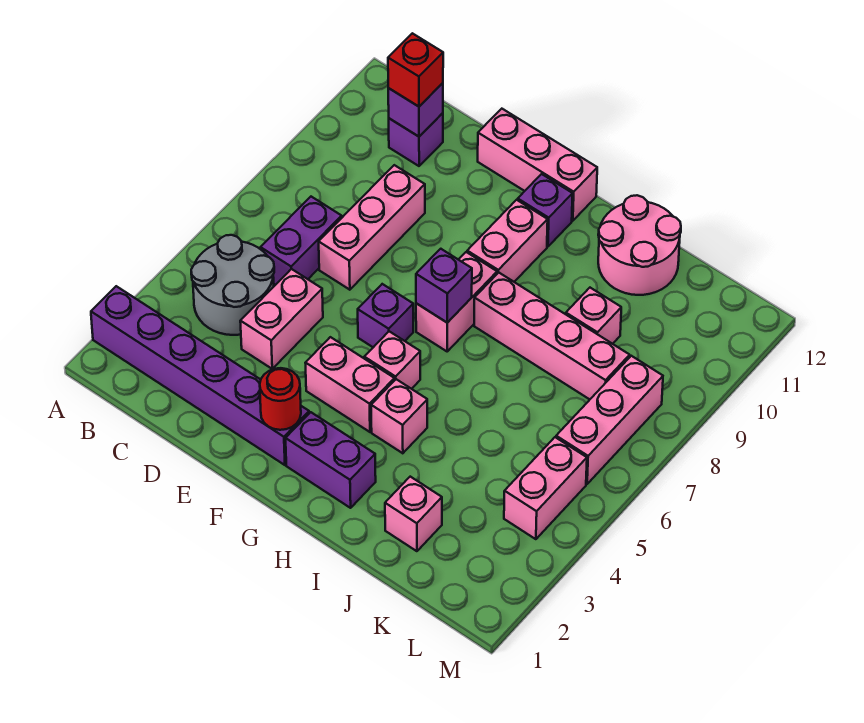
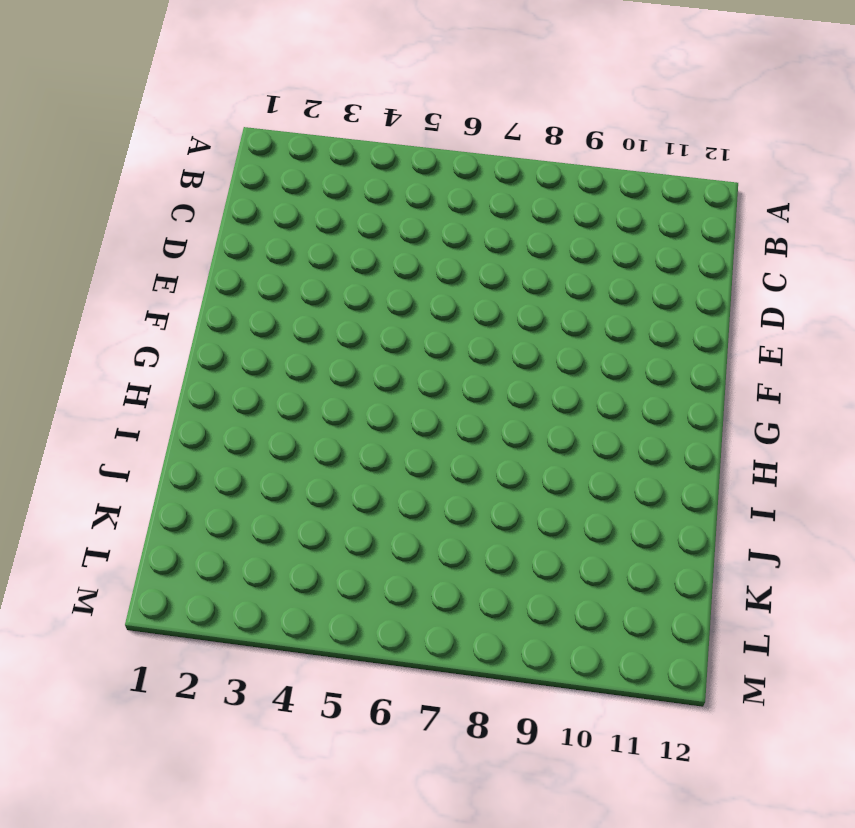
none -> purple 1x6 brick [91,286,309,465]
none -> grey 2x2 round brick [191,235,274,335]
none -> purple 1x2 brick [260,197,342,285]

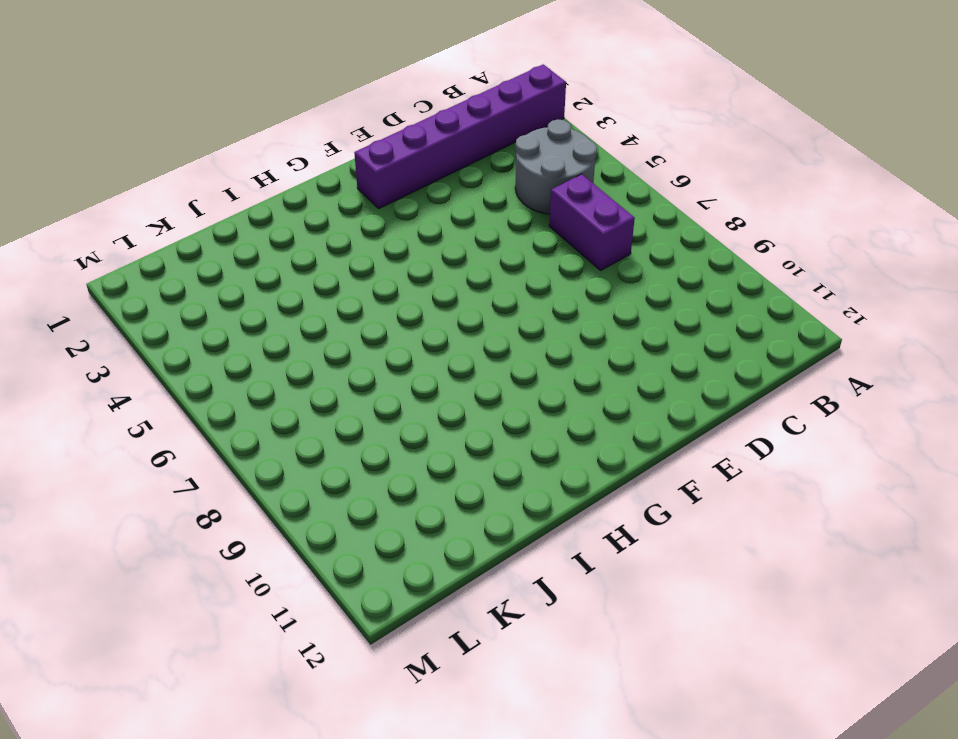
none -> purple 1x1 brick [389,113,443,166]
none -> pink 1x2 brick [240,269,323,369]
none -> pink 1x3 brick [319,165,425,290]

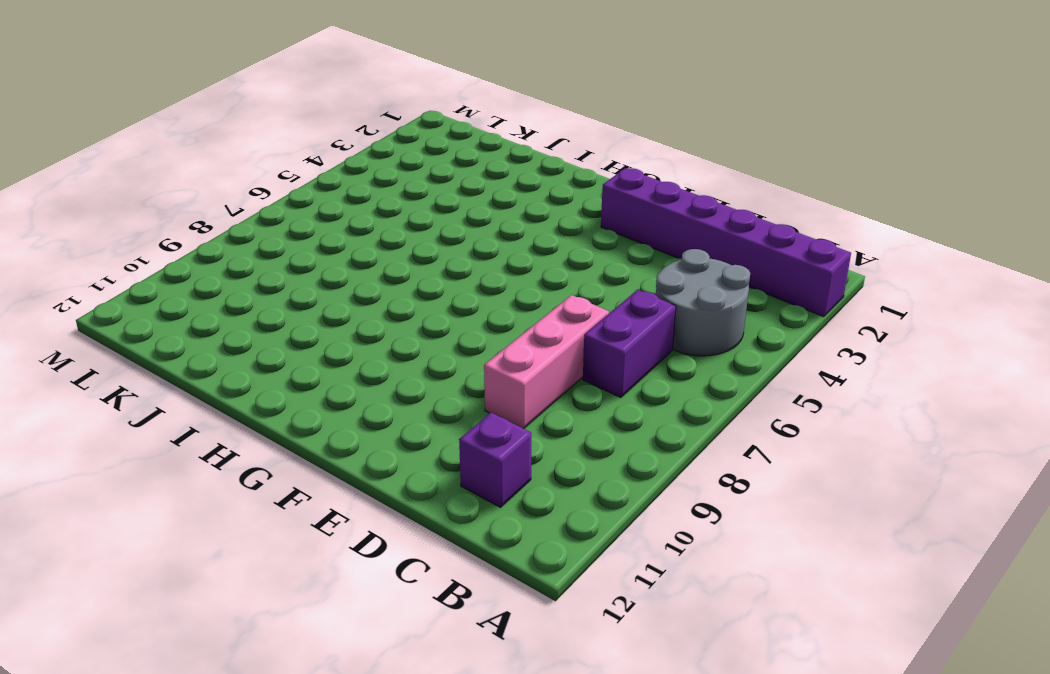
none -> pink 1x2 brick [240,269,323,369]
none -> pink 1x3 brick [478,109,597,221]
none -> pink 1x2 brick [306,337,394,432]

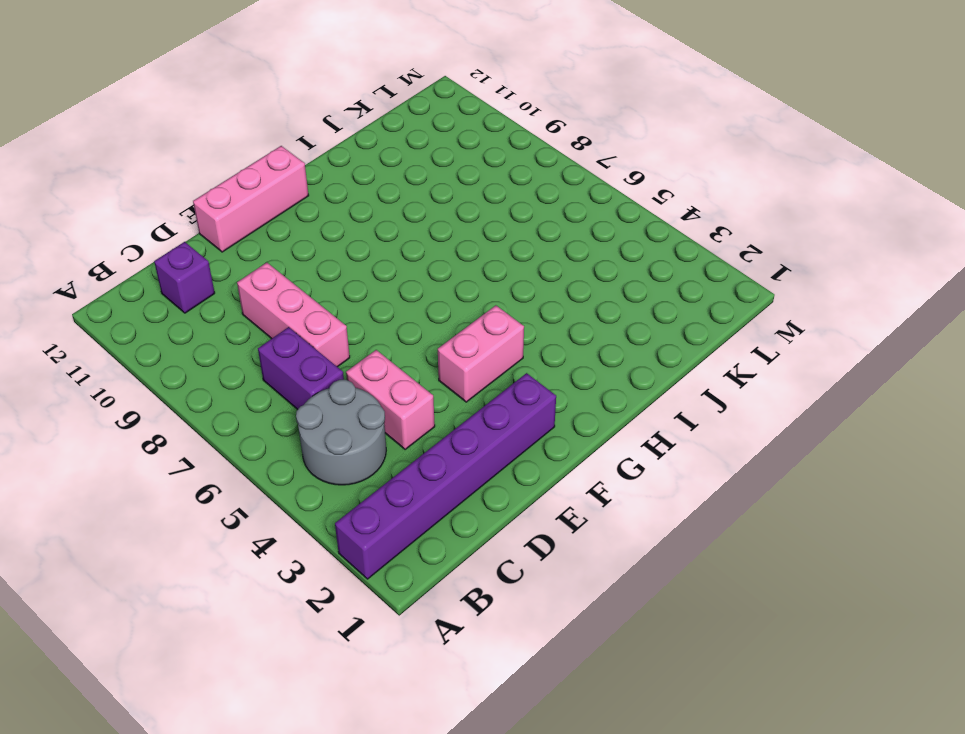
none -> purple 1x1 brick [358,284,413,347]
none -> purple 1x2 brick [286,412,376,508]
none -> pink 1x1 brick [364,331,420,389]

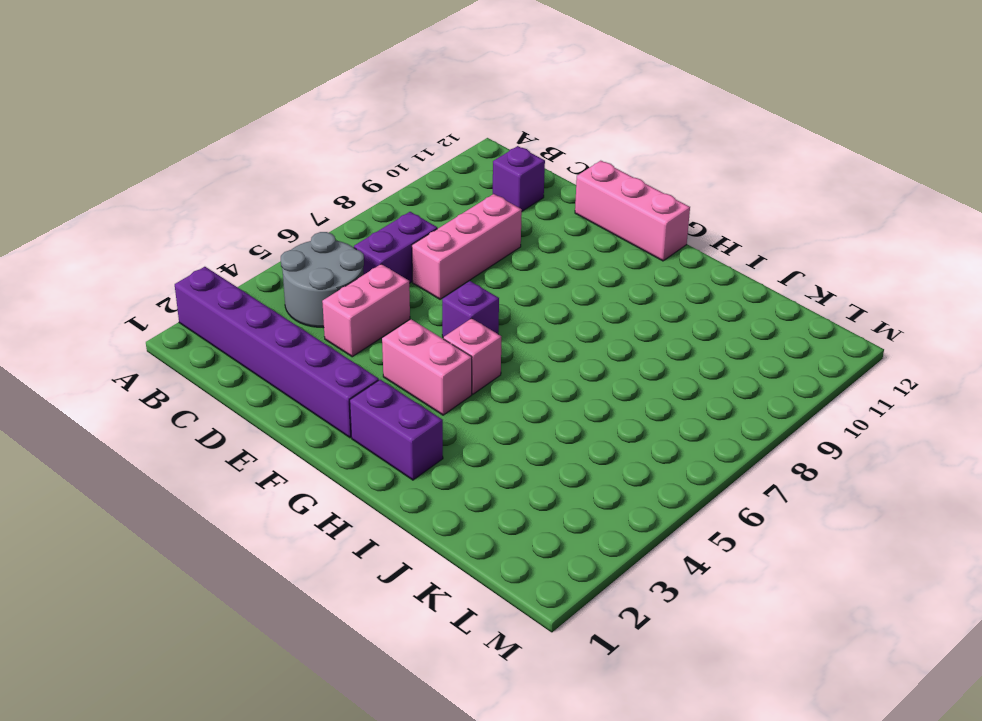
none -> pink 1x2 brick [416,252,497,351]
none -> pink 1x2 brick [467,200,548,282]
none -> purple 1x1 brick [518,174,573,247]

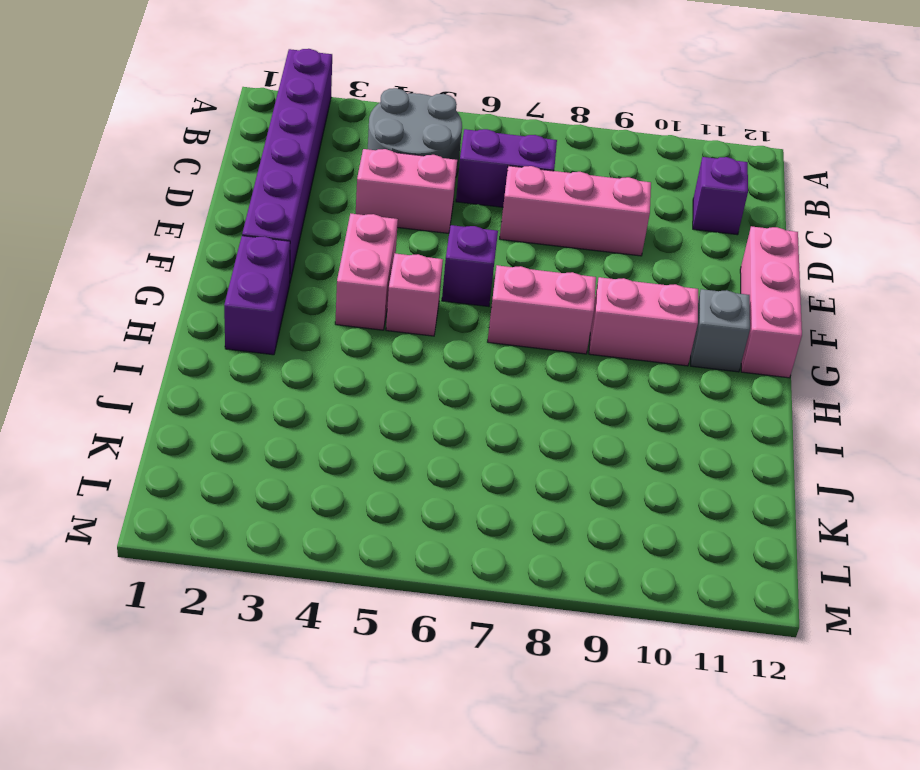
grey 1x1 brick [691,289,750,372] -> purple 1x1 brick [518,174,573,247]
none -> pink 1x1 brick [371,379,427,453]
none -> pink 1x4 brick [474,273,630,399]
none -> pink 2x2 round brick [598,195,681,295]

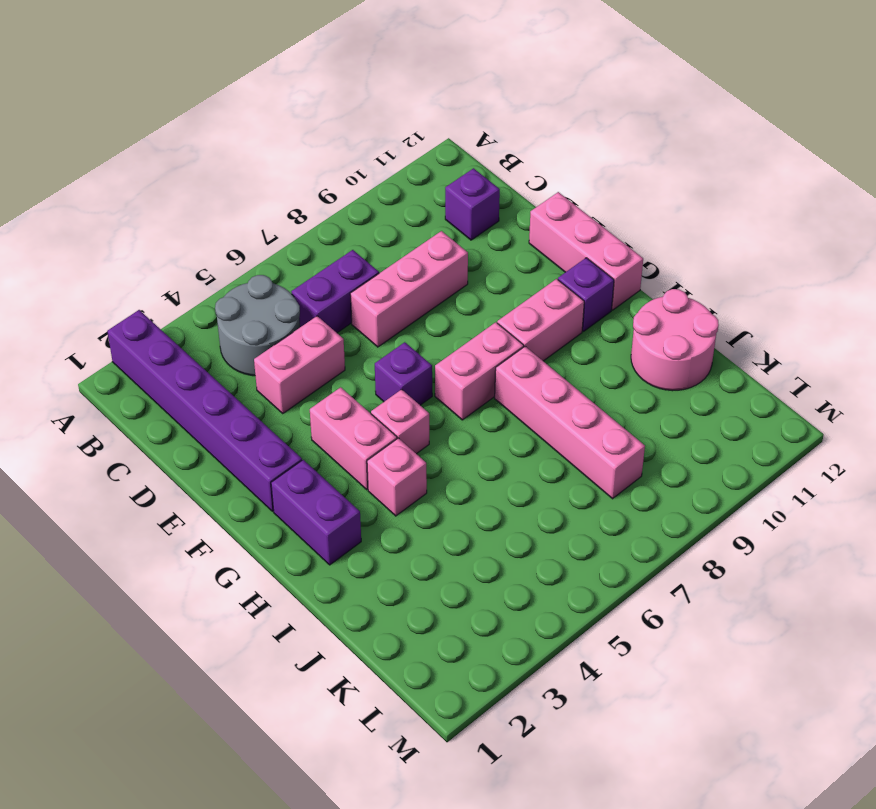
none -> pink 1x1 brick [385,477,442,551]
none -> pink 1x1 brick [566,288,621,344]
none -> pink 1x2 brick [504,437,587,539]

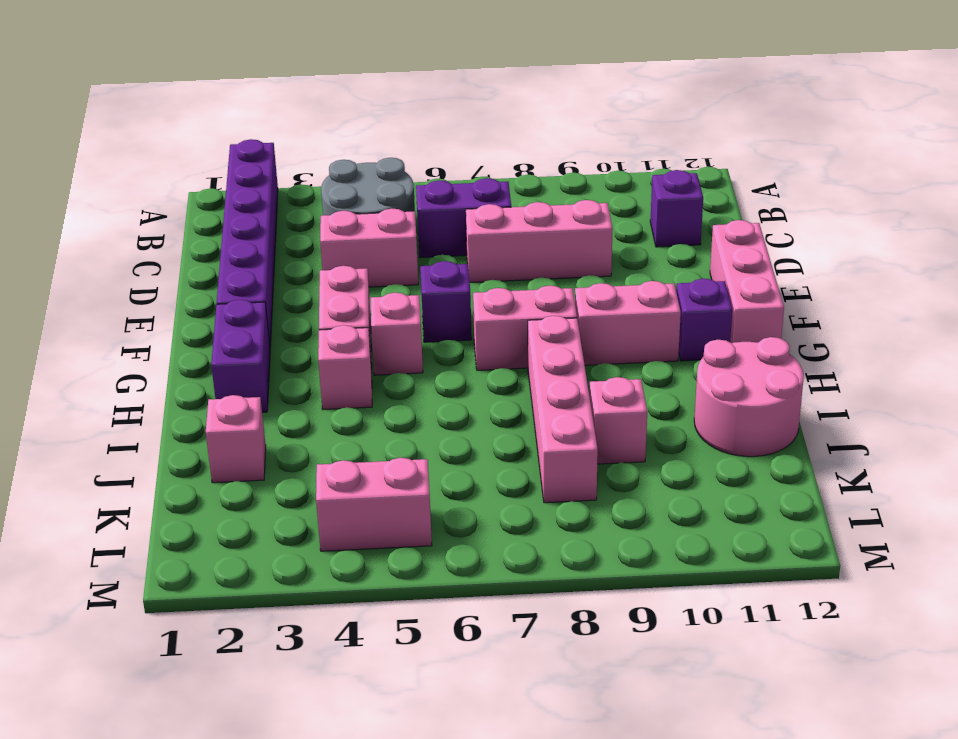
none -> pink 1x3 brick [556,356,663,484]
none -> purple 1x1 brick [388,83,443,137]
none -> red 1x1 round brick [260,368,301,430]

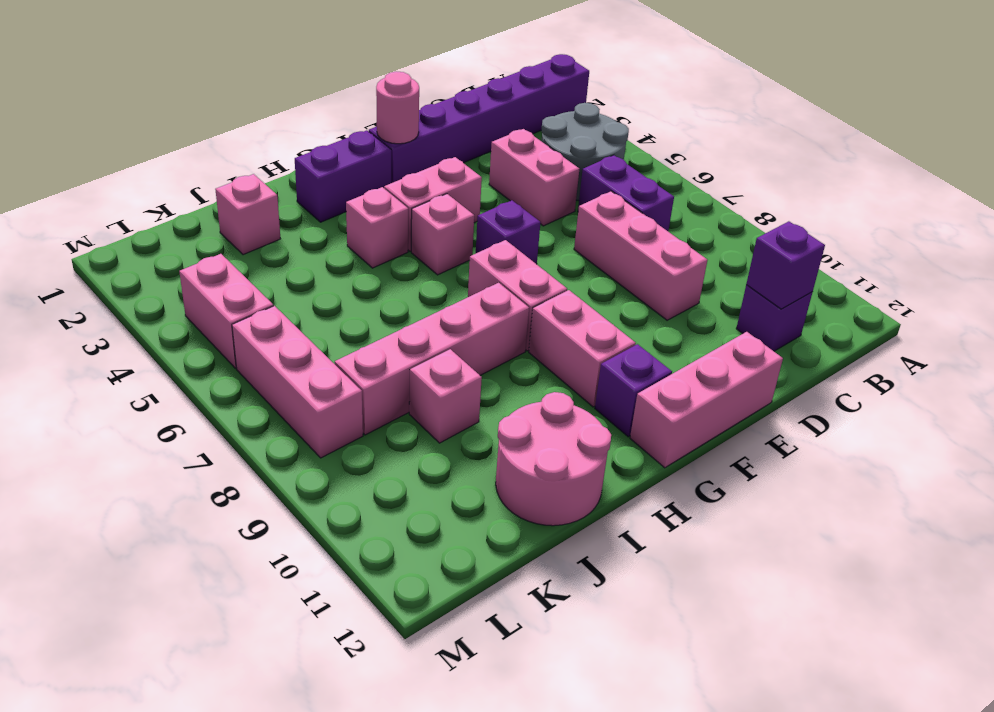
pink 1x1 round brick [376,71,419,144] -> red 1x1 round brick [260,368,301,430]
none -> purple 1x1 brick [416,249,472,323]
none -> red 1x1 brick [388,33,443,107]

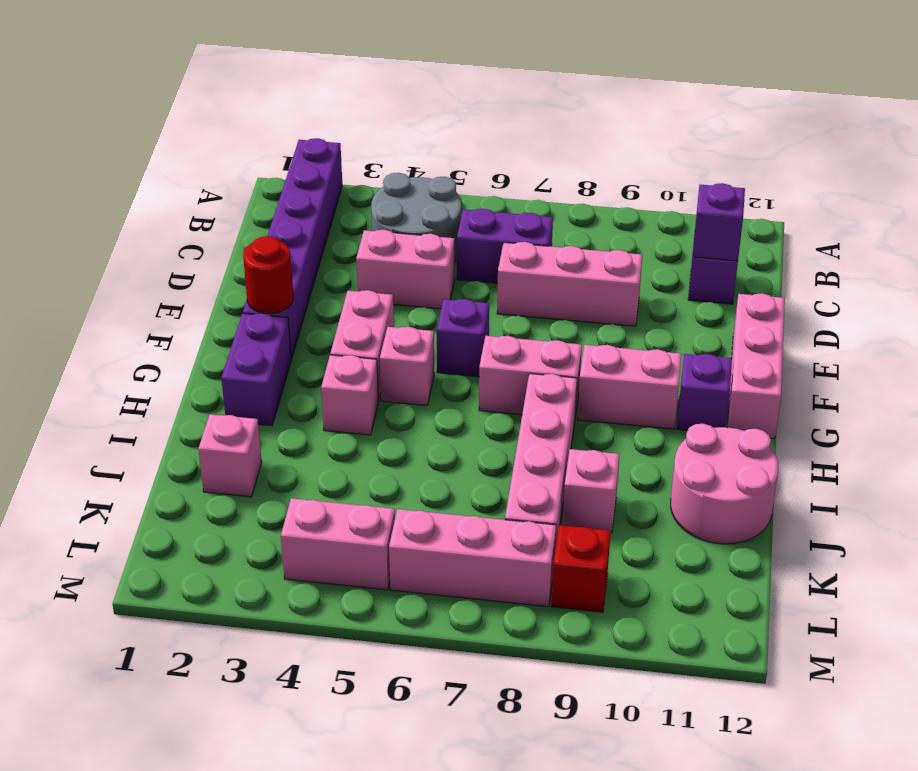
red 1x1 brick [552,525,611,612] -> red 1x1 brick moved to [388,33,443,107]
none -> purple 1x1 brick [416,249,472,323]

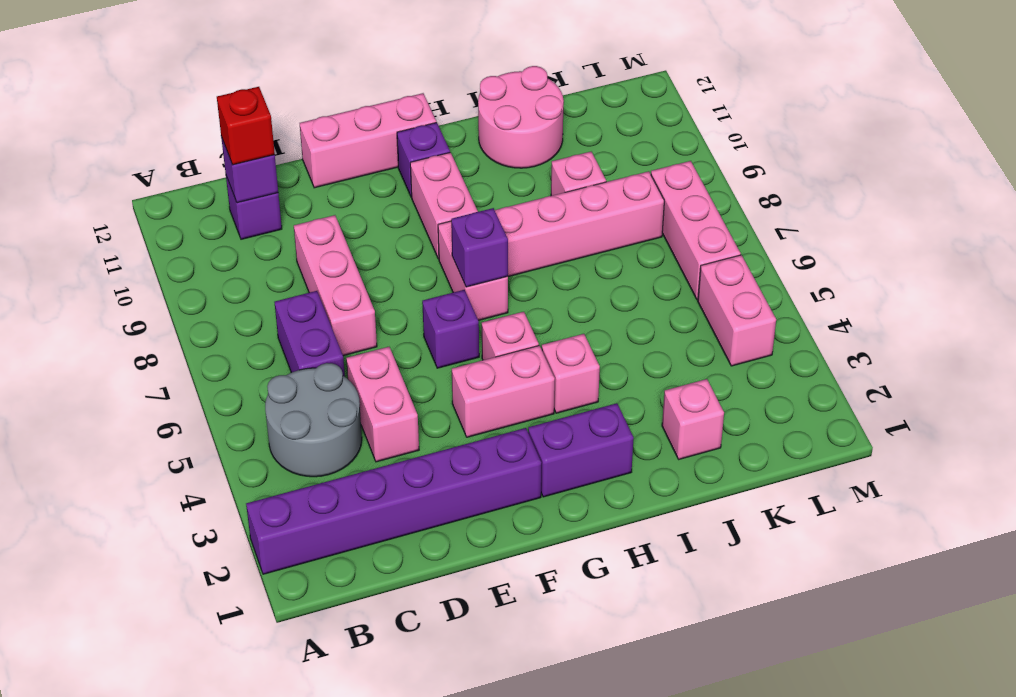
none -> red 1x1 round brick [260,368,301,430]

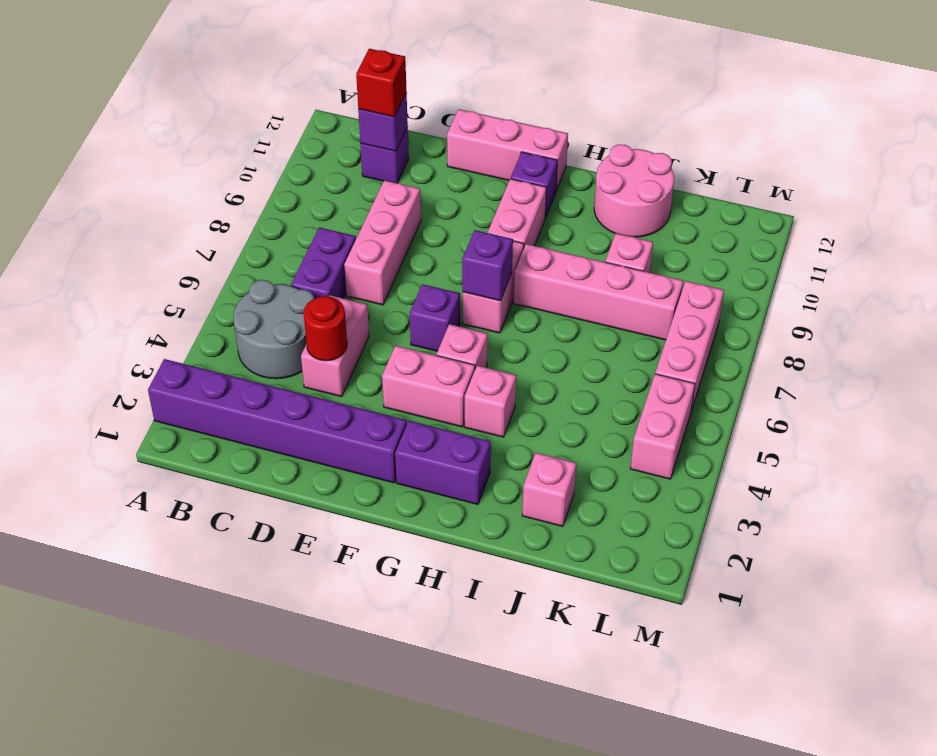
red 1x1 round brick [303,296,347,361] -> red 1x1 round brick moved to [260,368,301,430]

